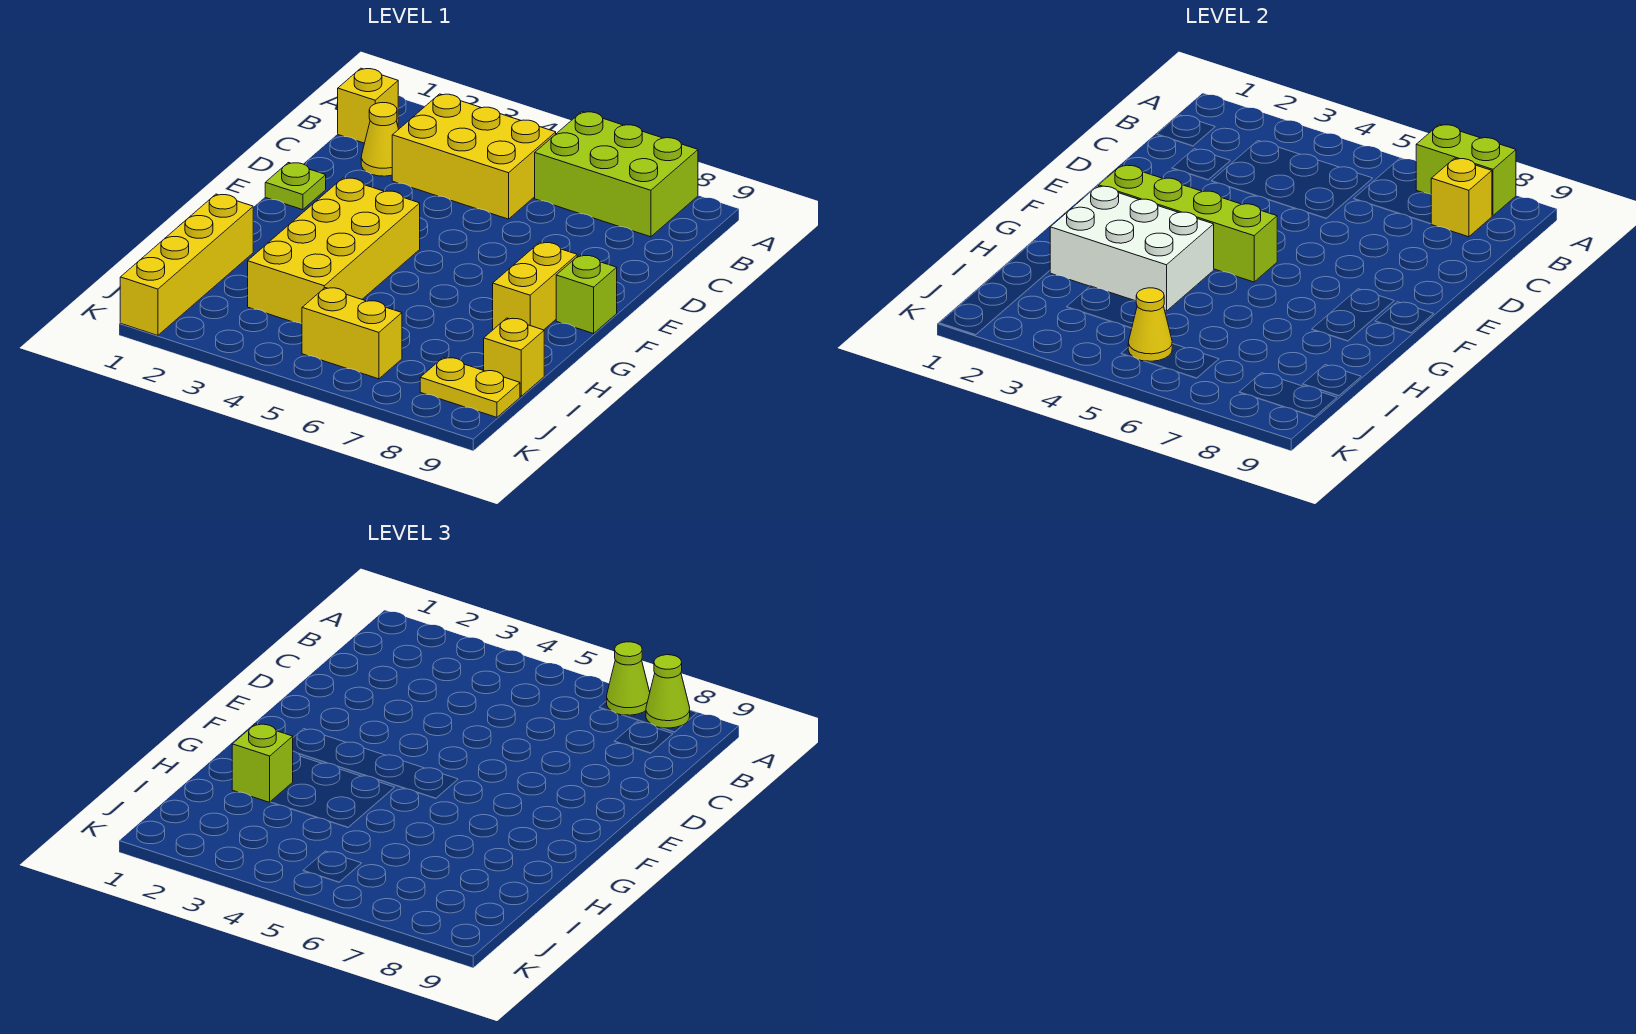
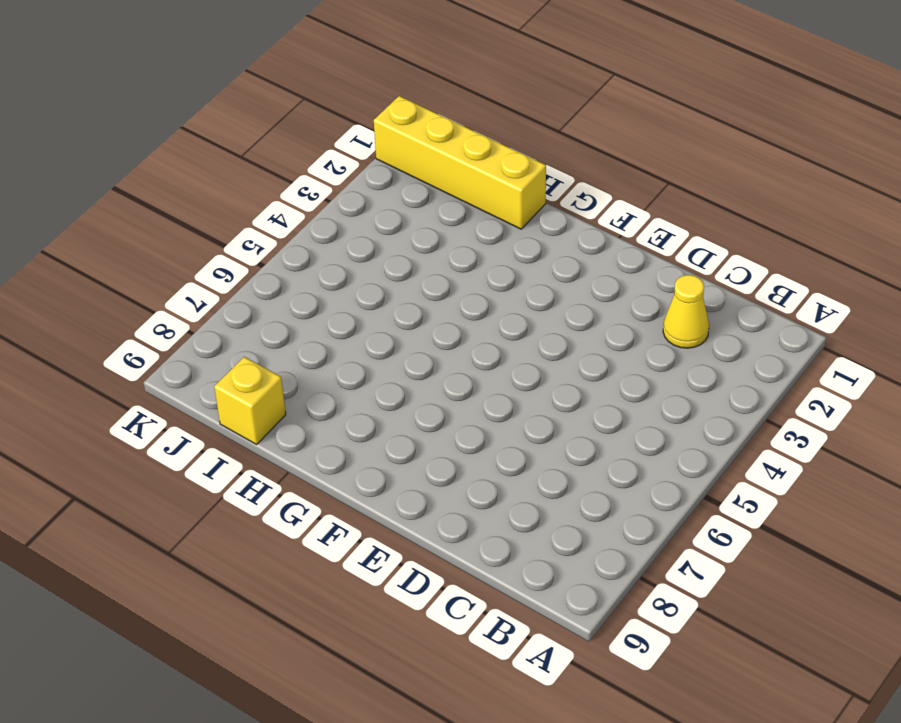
none -> lime 2x3 brick [535,112,698,237]
none -> yellow 1x1 brick [338,68,398,143]
none -> yellow 2x3 brick [392,94,556,219]

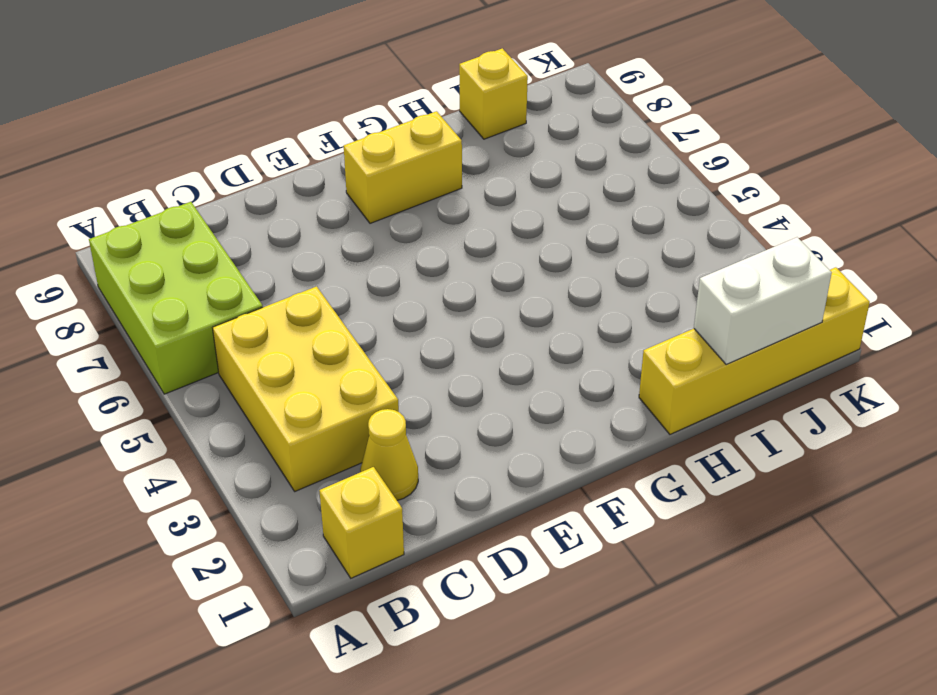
white 1x2 brick [694,237,832,365] -> none
none -> lime 1x1 plate [265,163,326,210]
none -> yellow 2x4 brick [248,178,420,324]
none -> lime 1x1 brick [556,255,617,334]

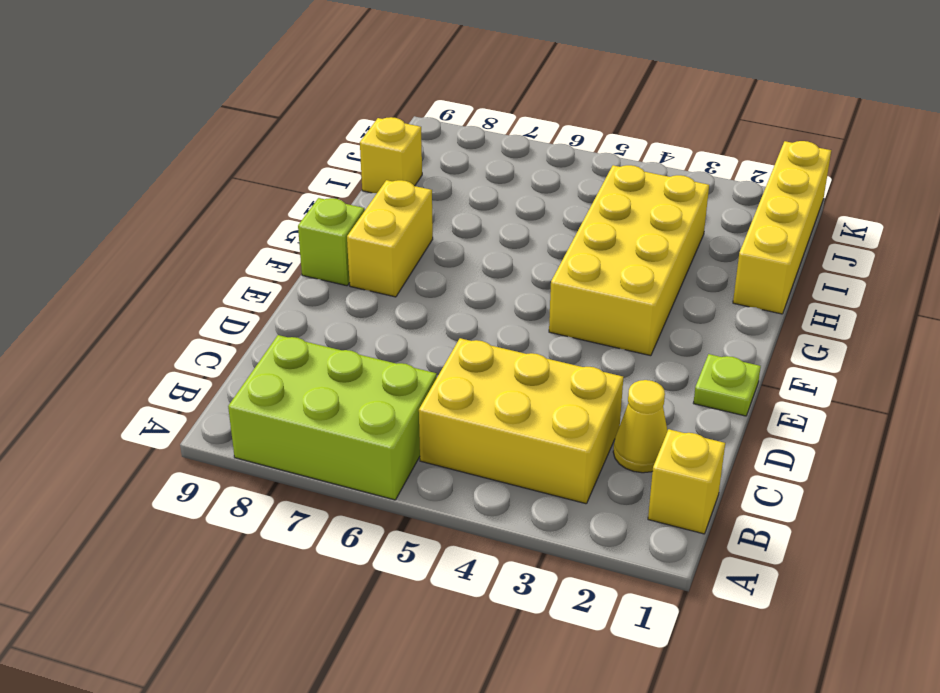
none -> yellow 1x2 brick [302,288,402,379]
none -> yellow 1x2 plate [420,357,520,417]
none -> lime 1x2 brick [1416,124,1516,216]

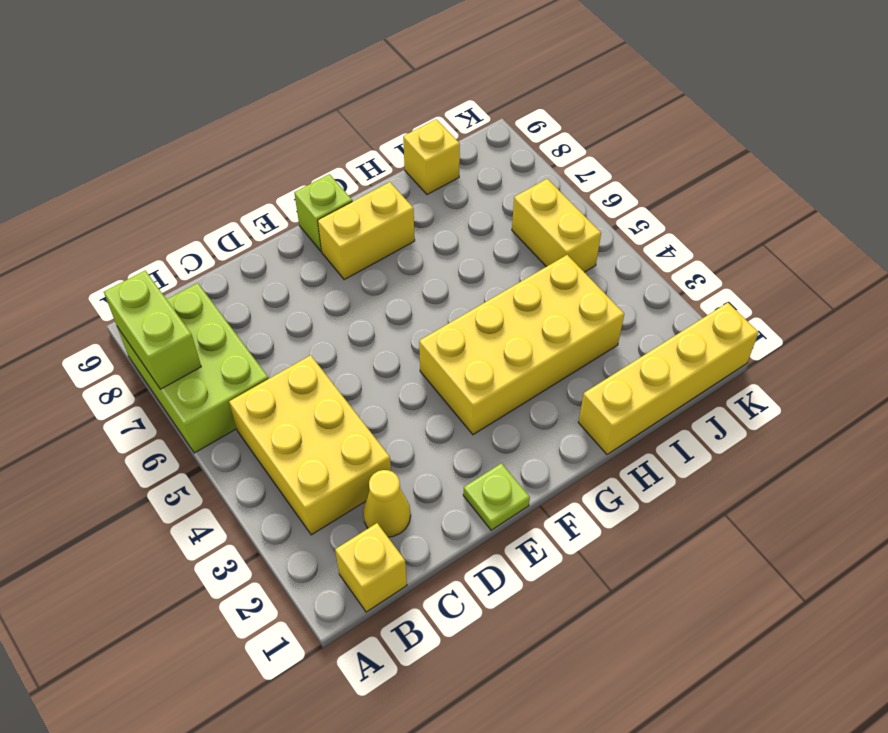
none -> yellow 1x2 plate [420,357,520,417]
none -> yellow 1x1 brick [1431,158,1492,237]
none -> lime 1x4 brick [1099,165,1277,282]

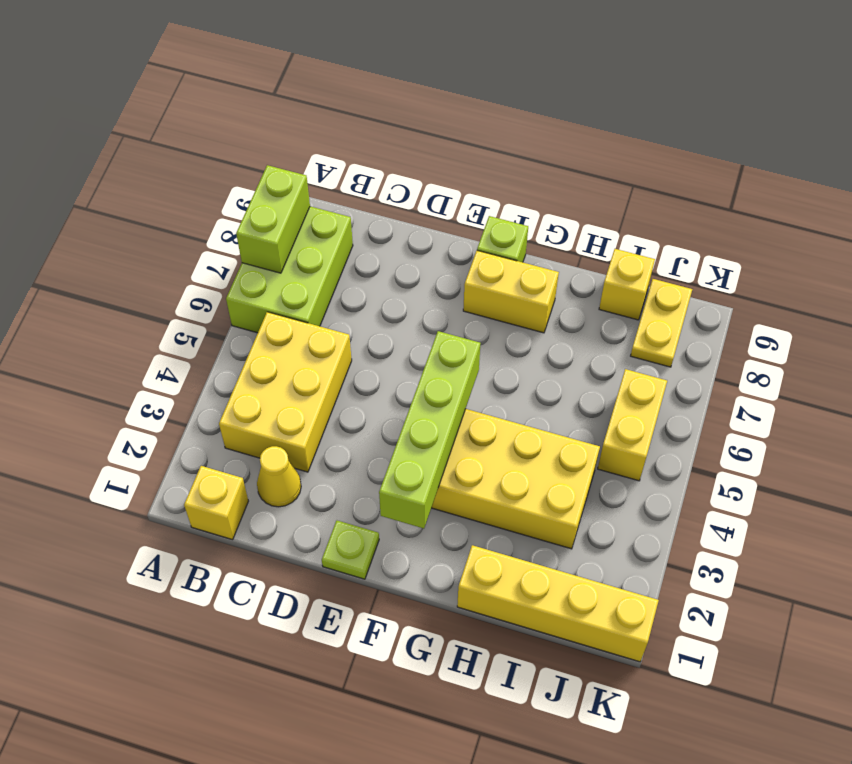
none -> yellow 1x1 brick [1431,158,1492,237]
none -> white 2x3 brick [1050,186,1214,311]
none -> yellow 1x1 cone [1128,288,1172,361]

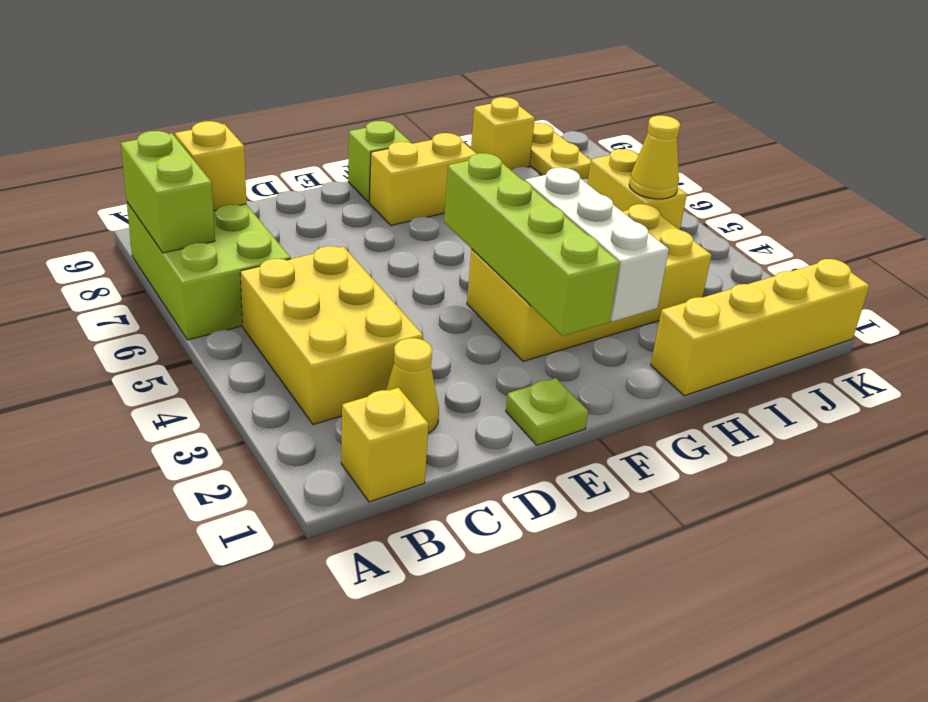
white 1x3 brick [525,168,669,322] -> white 2x3 brick [1050,186,1214,311]
none -> lime 1x1 cone [607,642,650,715]
none -> lime 1x1 cone [646,655,690,728]
none -> lime 1x1 brick [232,724,293,802]

